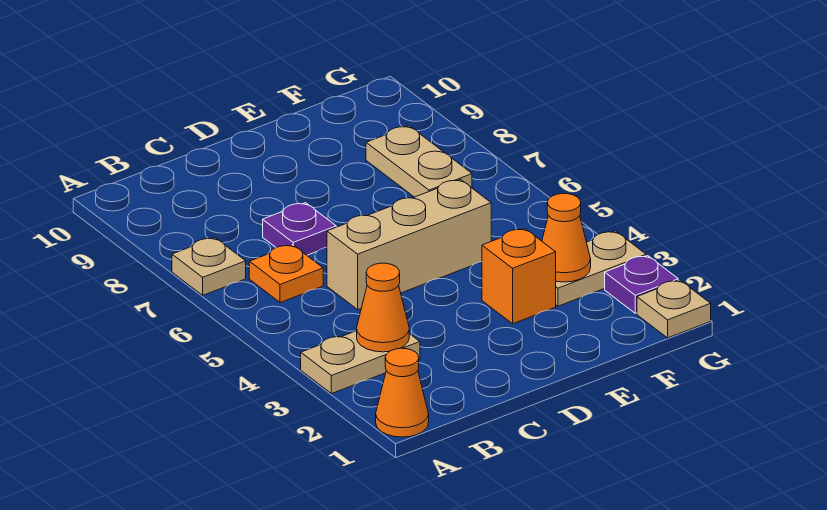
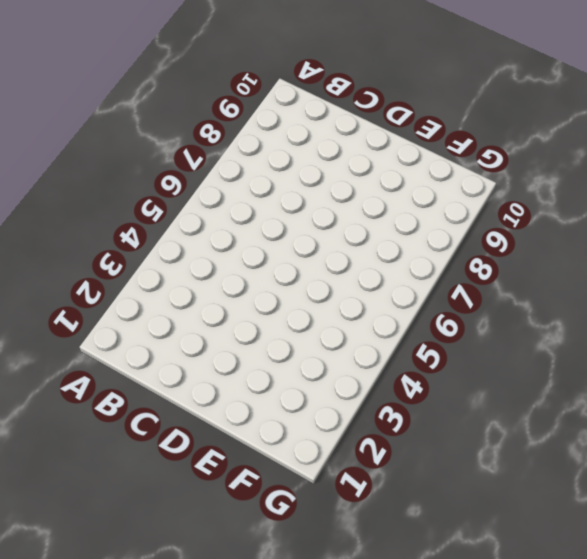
none -> orange 1x1 cone [376,348,429,437]
none -> tan 1x2 plate [301,331,420,394]
none -> tan 1x1 plate [172,238,246,295]

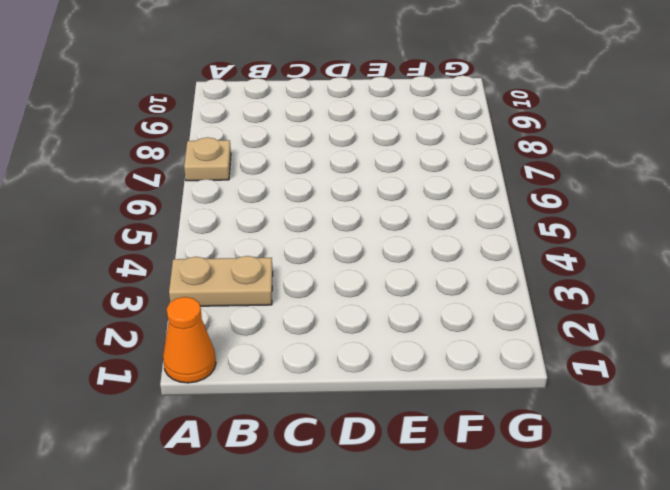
none -> orange 1x1 plate [249,245,323,303]
none -> tan 1x3 brick [327,180,491,309]
none -> purple 1x1 plate [263,203,336,255]

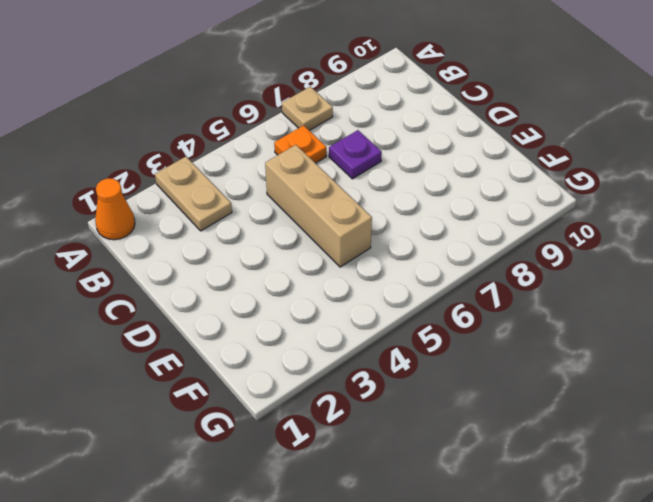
none -> orange 1x1 brick [482,229,556,324]
none -> tan 1x2 plate [556,231,646,306]
none -> tan 1x2 plate [366,126,472,197]

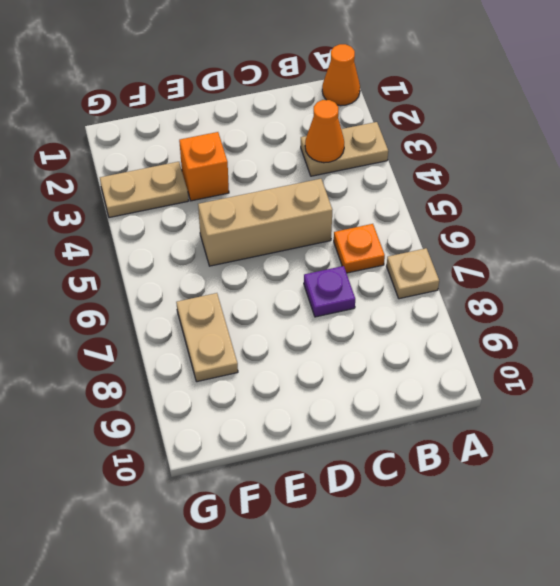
none -> tan 1x1 plate [637,280,711,338]
none -> purple 1x1 plate [605,256,678,313]
none -> orange 1x1 cone [542,193,591,282]

